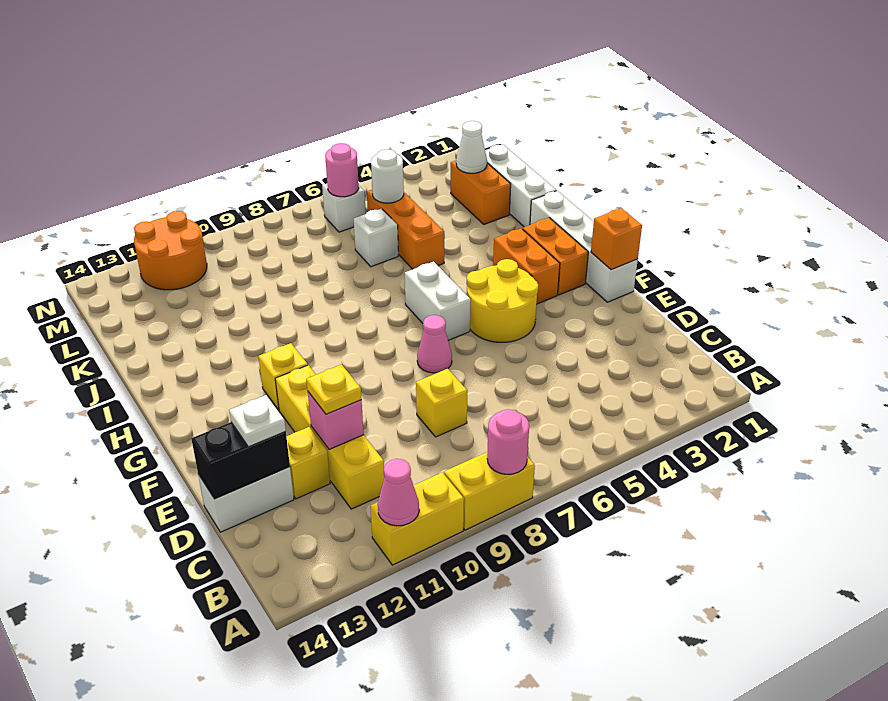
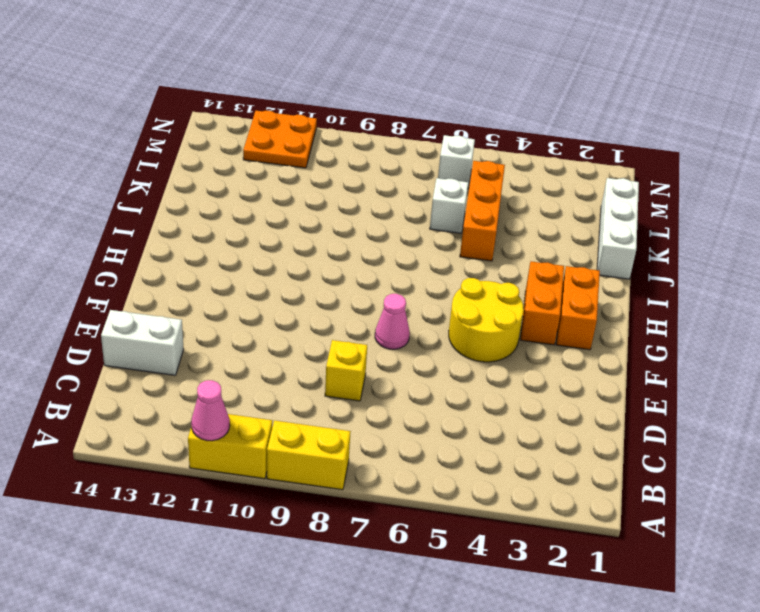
orange 2x2 plate [243,111,317,168] -> orange 2x2 round brick [134,211,207,290]
none -> yellow 1x4 brick [275,365,385,509]
none -> yellow 1x1 brick [286,427,330,499]
none -> white 1x4 brick [530,191,638,302]

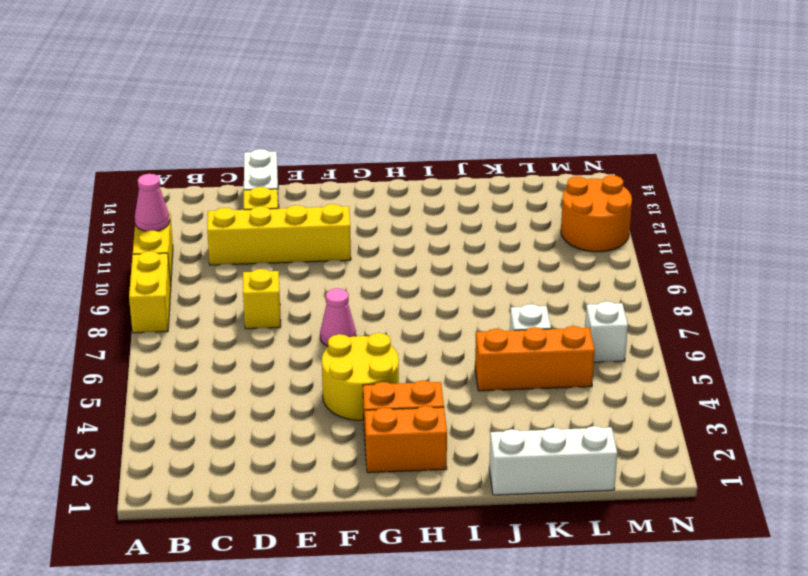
none -> white 1x4 brick [530,191,638,302]
none -> white 1x2 brick [405,262,471,340]
none -> yellow 1x1 brick [258,343,308,410]

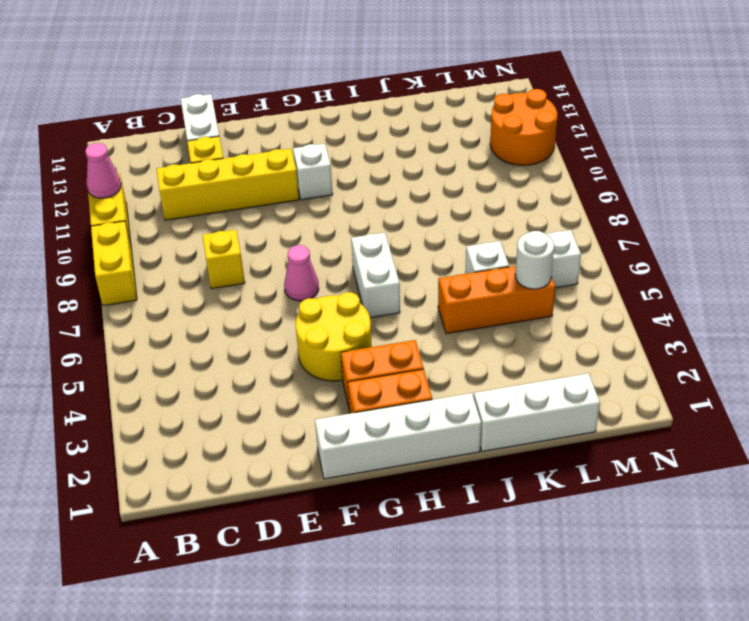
white 1x1 brick [293,144,333,200] -> yellow 1x1 brick [258,343,308,410]
white 1x2 brick [351,233,400,318] -> white 1x2 brick turned to [405,262,471,340]
none -> orange 1x2 brick [451,161,511,224]
none -> pink 1x1 round brick [487,409,529,474]
none -> pink 1x1 brick [308,392,364,449]

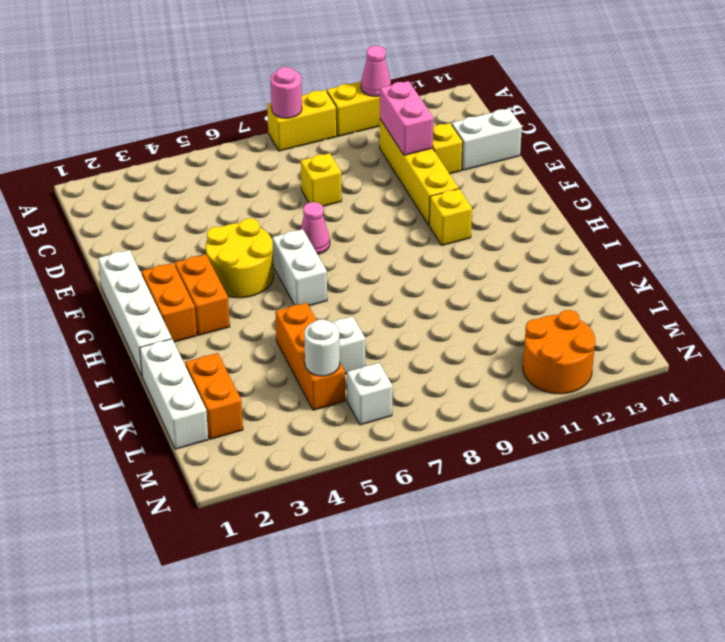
pink 1x2 brick [380,81,434,155] -> pink 1x1 brick [308,392,364,449]
none -> black 1x2 brick [191,422,290,499]
none -> orange 1x1 brick [591,208,642,270]
none -> white 1x1 cone [456,121,487,173]

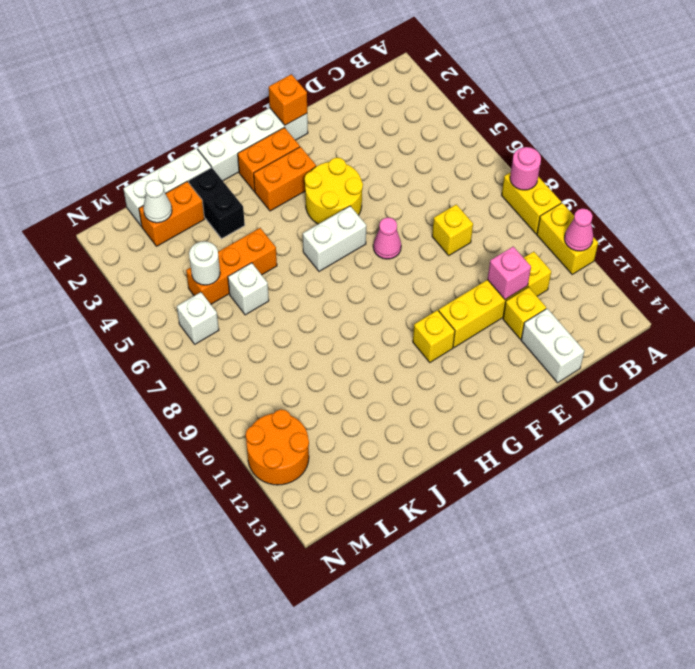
black 1x2 brick [189,168,245,239] -> black 1x2 brick moved to [191,422,290,499]
none -> pink 1x1 round brick [325,143,359,197]
none -> yellow 1x1 plate [306,365,361,414]
none -> white 1x1 plate [229,395,286,447]

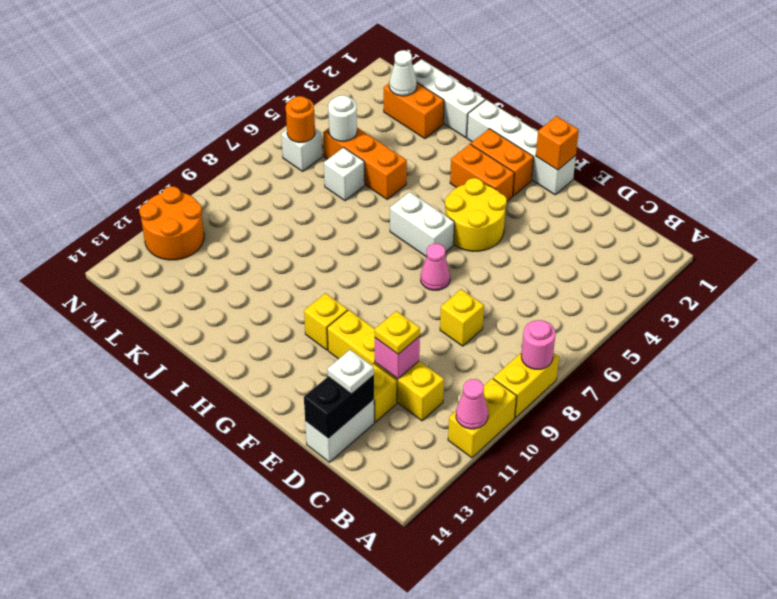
orange 1x1 round brick [286,96,315,142] -> pink 1x1 round brick [325,143,359,197]

